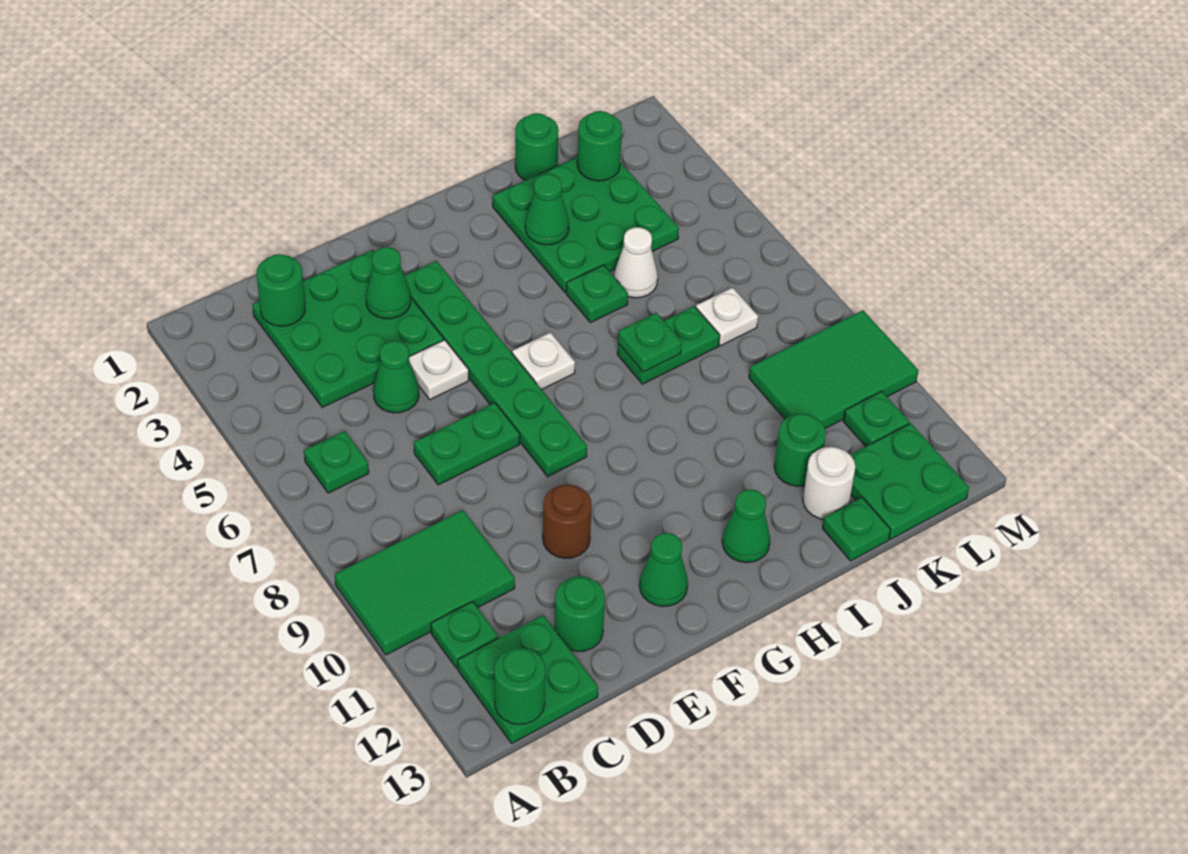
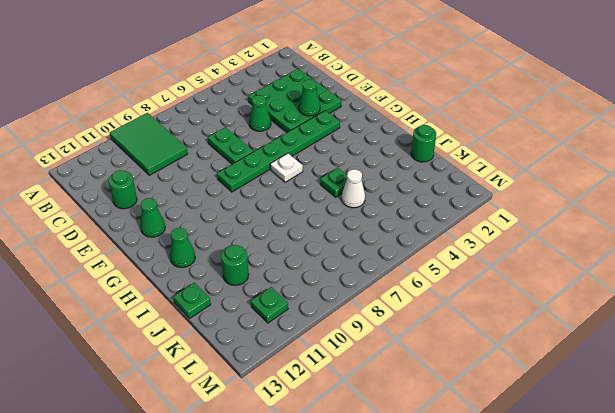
none -> green 1x1 plate [304,431,369,493]
none -> green 1x1 plate [431,602,498,668]
none -> green 2x2 plate [458,615,598,743]
none -> white 1x1 plate [409,340,469,399]

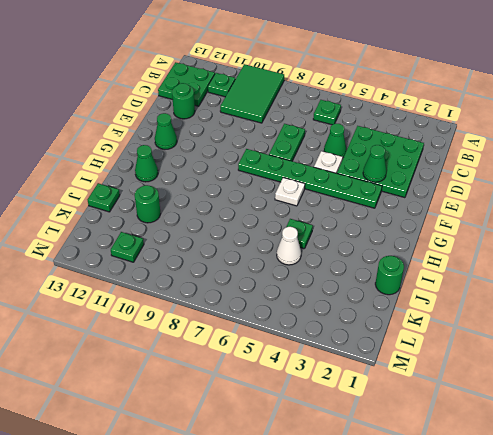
none -> brown 1x1 round brick [543,485,592,558]
none -> green 3x3 plate [493,157,679,293]
none -> green 1x2 plate [617,306,720,384]
none -> white 1x1 round brick [803,447,855,519]

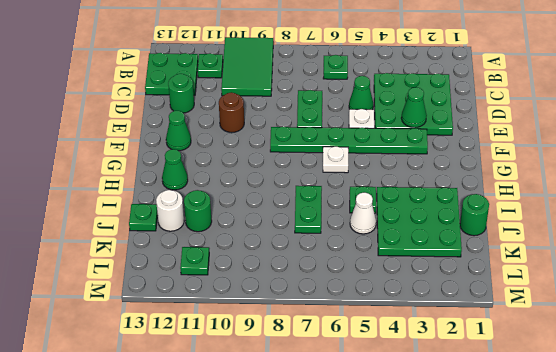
none -> white 1x1 plate [696,288,758,346]
none -> green 2x3 tile [749,310,918,429]
none -> green 2x2 plate [851,423,969,540]
none -> green 1x1 round brick [494,648,545,724]

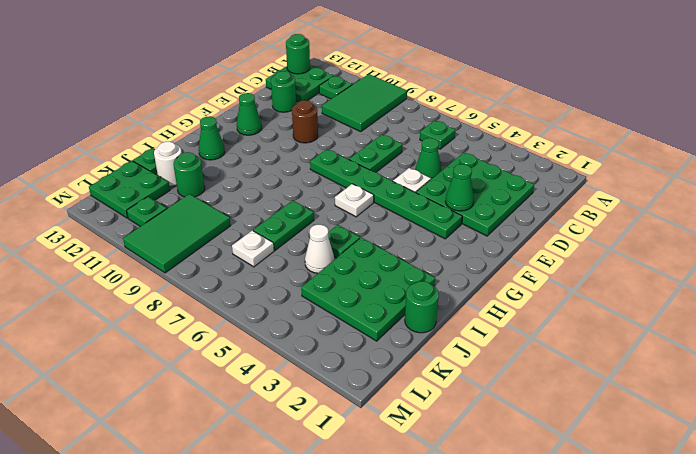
none -> green 1x1 round brick [257,254,305,326]
none -> green 1x1 cone [525,174,569,245]
none -> green 1x1 plate [618,313,682,372]
none -> green 1x1 round brick [577,111,622,181]

